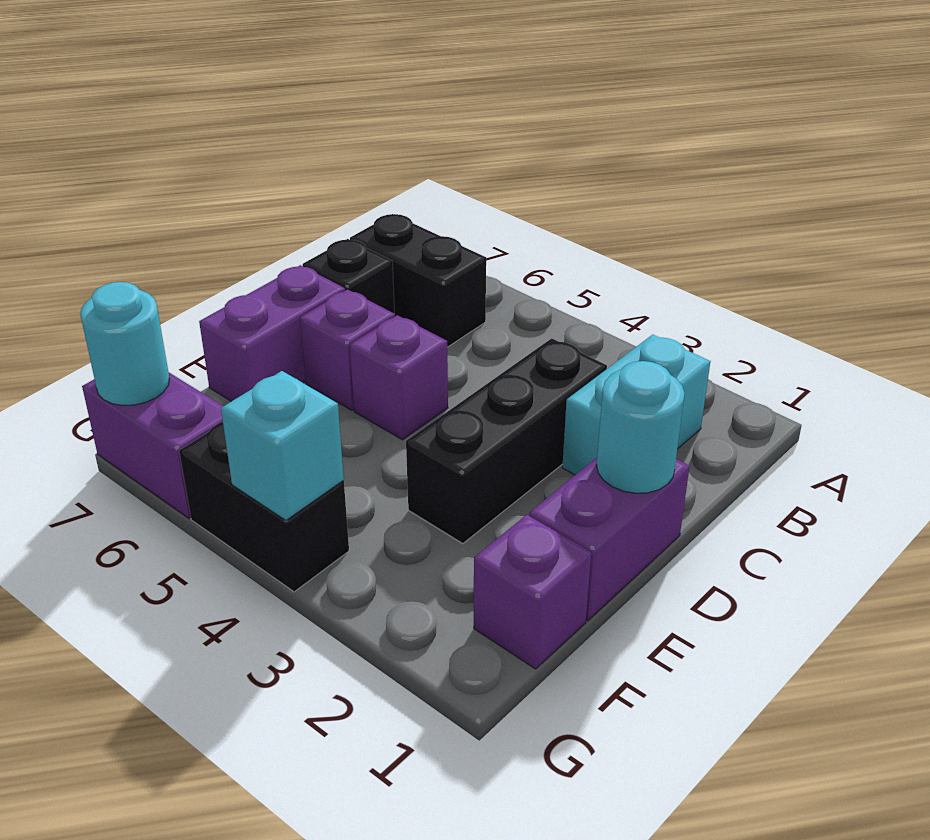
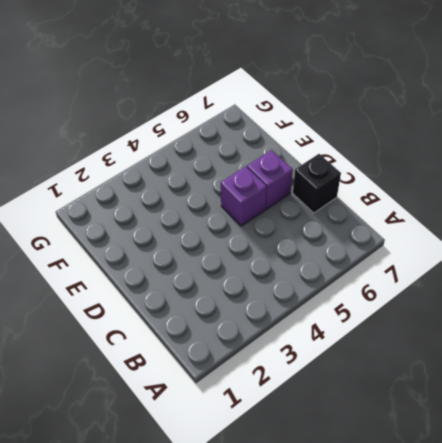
none -> cyan 1x2 brick [562,335,710,475]
none -> black 1x2 brick [350,214,486,347]
none -> black 1x3 brick [406,338,607,544]

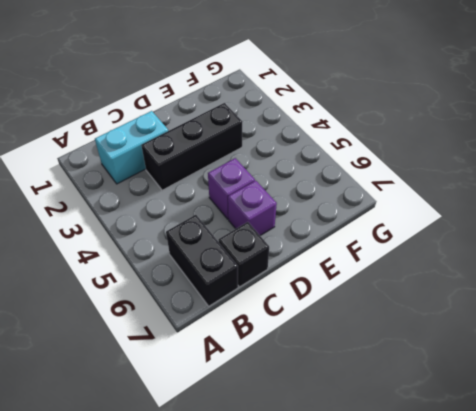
none -> purple 1x2 brick [529,458,690,620]
none -> purple 1x2 brick [199,265,345,401]
none -> purple 1x1 brick [474,515,591,669]

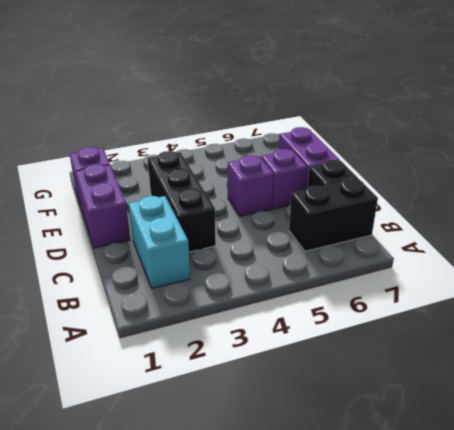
none -> black 1x2 brick [179,422,349,592]
none -> purple 1x2 brick [82,373,223,518]
none -> cyan 1x1 round brick [597,361,684,493]

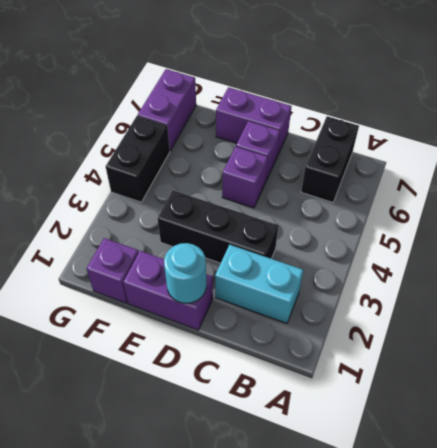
none -> black 1x1 brick [303,239,395,313]
none -> cyan 1x1 brick [221,371,344,520]
none -> cyan 1x1 round brick [80,282,170,405]

